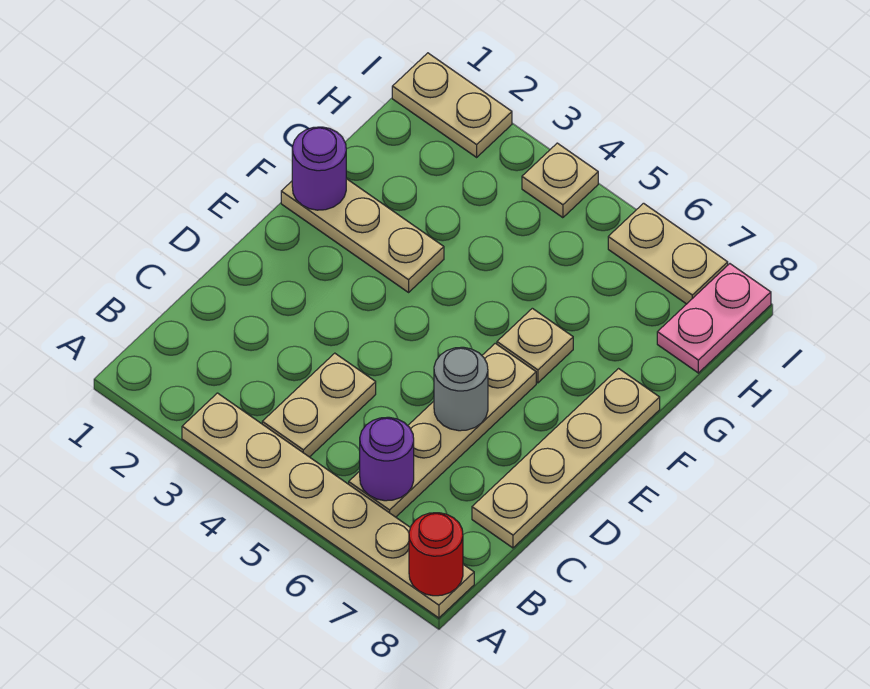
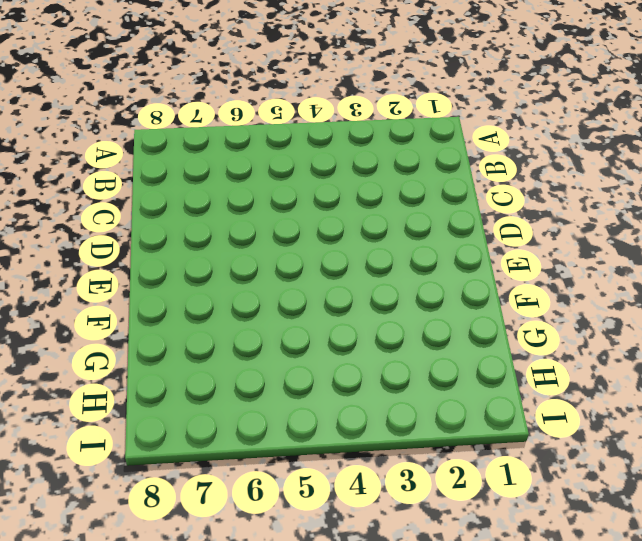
none -> tan 1x6 plate [182,393,474,618]
none -> tan 1x2 plate [262,353,376,457]
none -> tan 1x4 plate [349,343,536,517]

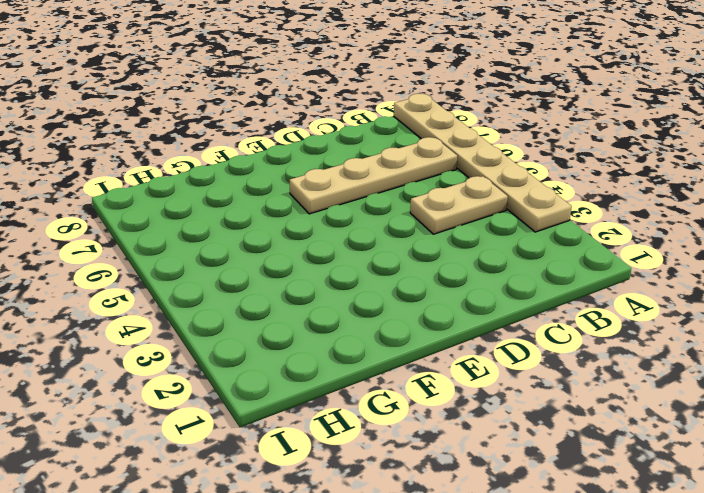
none -> tan 1x4 plate [472,369,660,548]
none -> tan 1x3 plate [281,179,444,292]
none -> tan 1x1 plate [497,308,573,383]

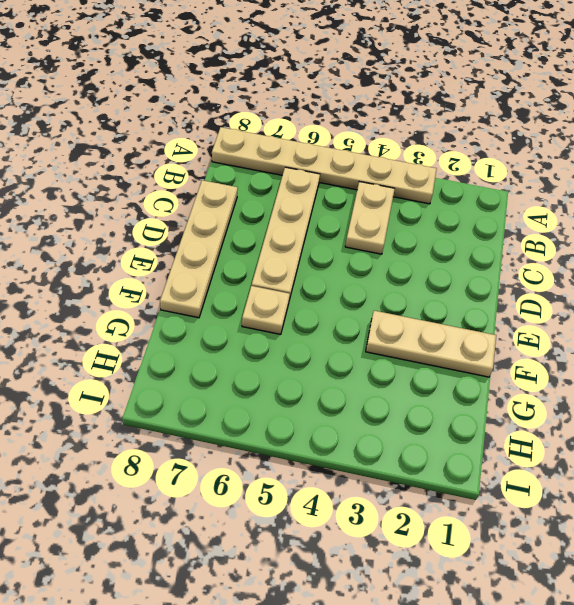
none -> pink 1x2 plate [657,264,771,373]
none -> tan 1x2 plate [392,53,512,157]
none -> tan 1x1 plate [522,143,598,218]

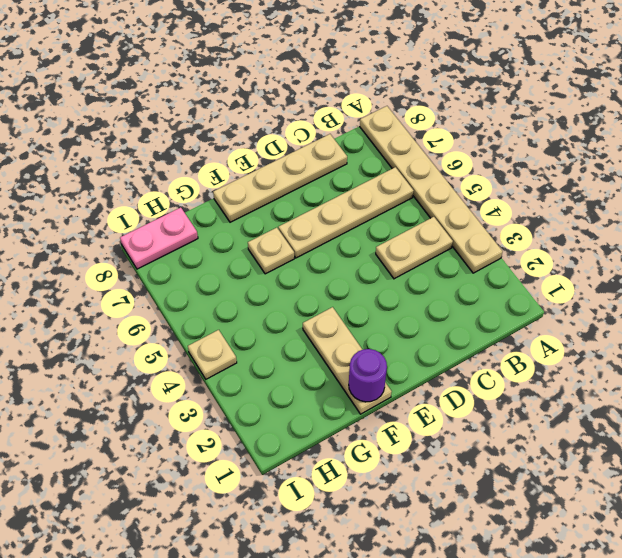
none -> tan 1x2 plate [392,53,512,157]
none -> tan 1x2 plate [608,203,728,304]
none -> red 1x1 round brick [409,513,463,596]

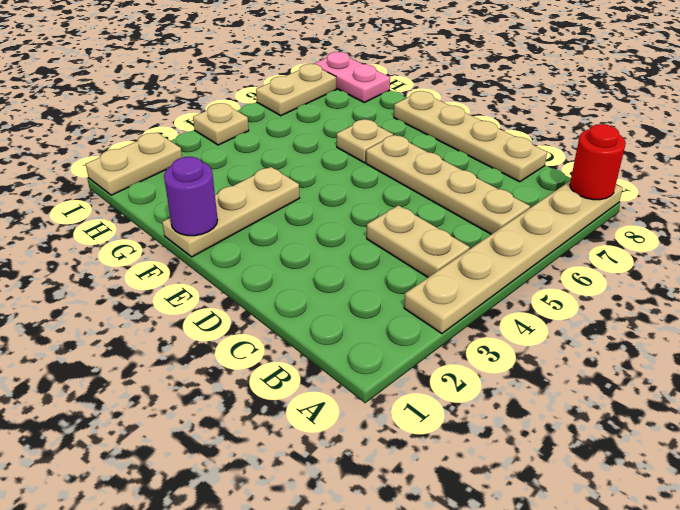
none -> purple 1x1 round brick [360,417,414,501]
none -> grey 1x1 round brick [434,347,488,431]

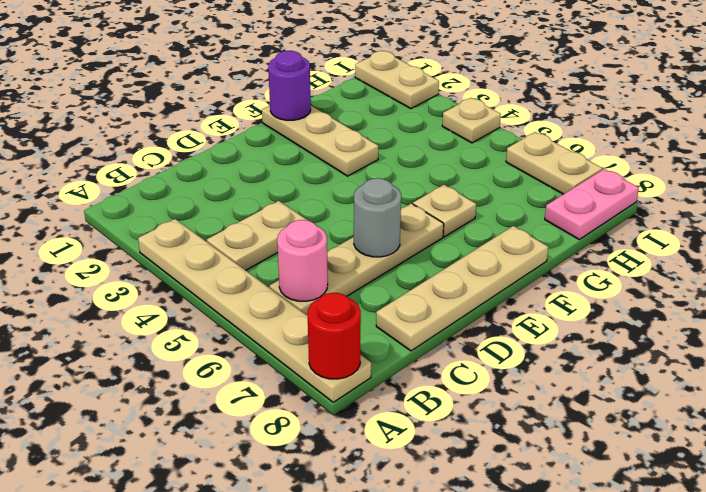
pink 1x1 round brick [277,220,328,301] -> purple 1x1 round brick [360,417,414,501]

